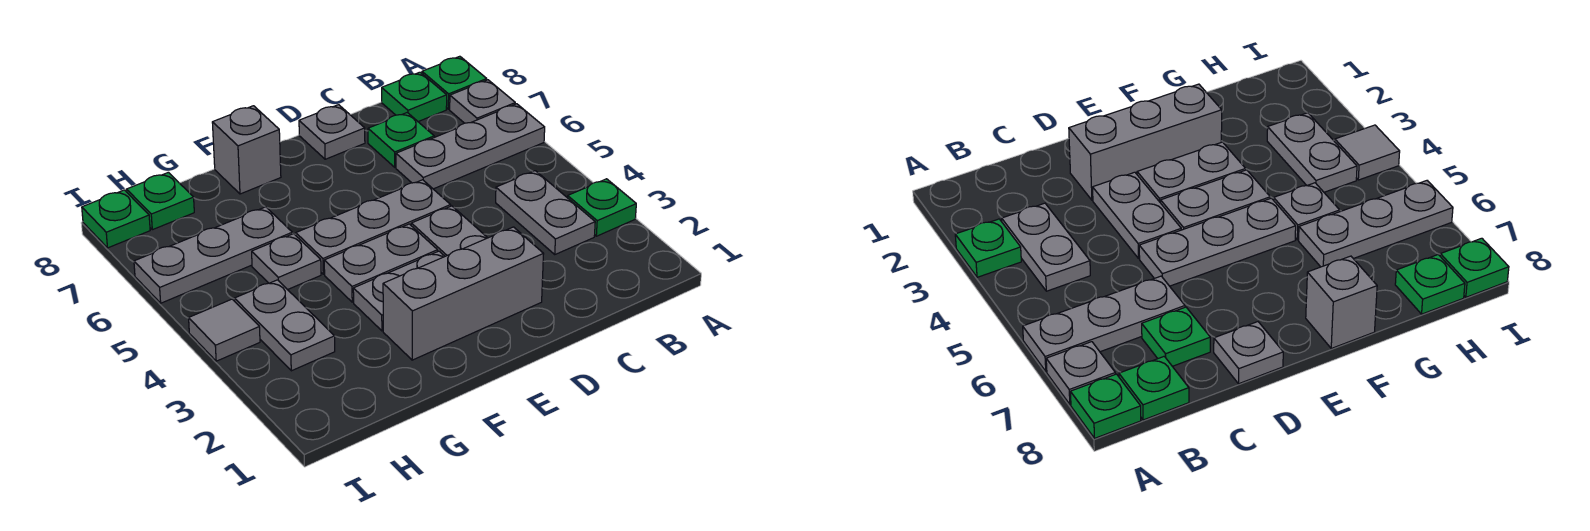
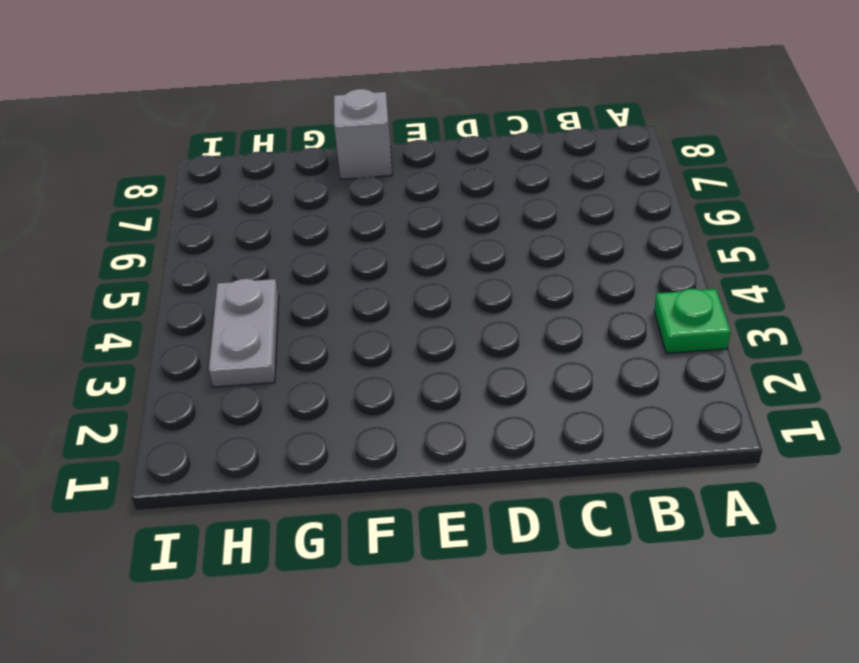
none -> grey 1x3 plate [396,104,545,189]
none -> grey 1x1 plate [450,80,515,123]
none -> green 1x1 plate [422,56,487,109]

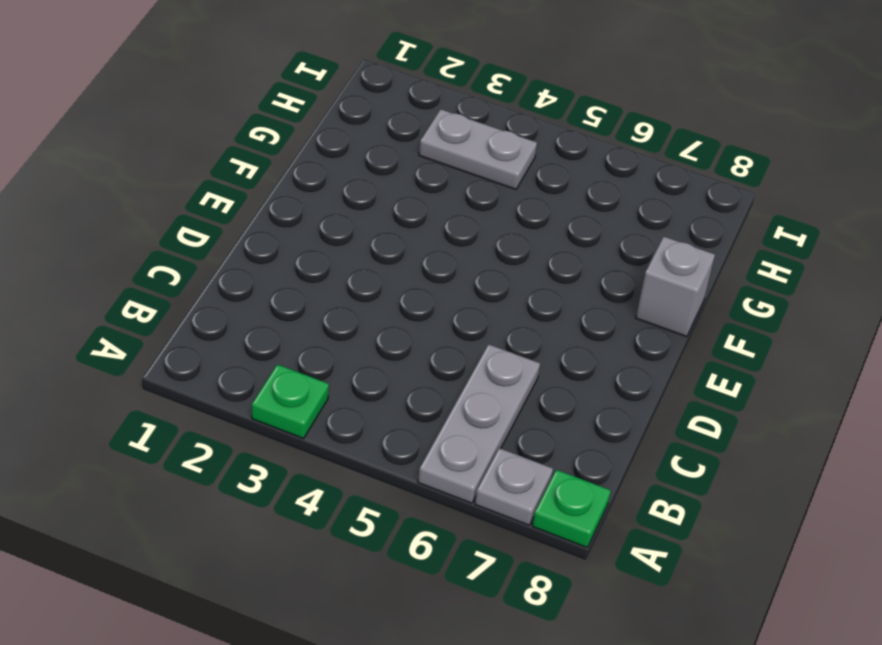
none -> grey 1x2 plate [496,171,595,254]
none -> green 1x1 plate [382,72,447,122]
none -> green 1x1 plate [368,113,434,167]

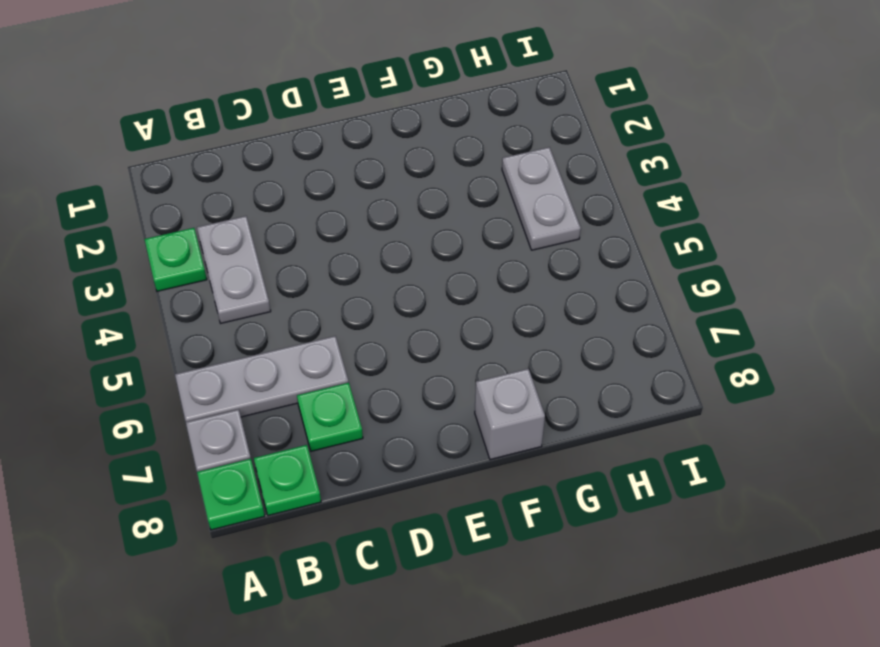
none -> grey 1x3 brick [383,227,543,360]
none -> grey 1x2 plate [411,206,487,256]
none -> grey 1x3 plate [296,180,451,274]

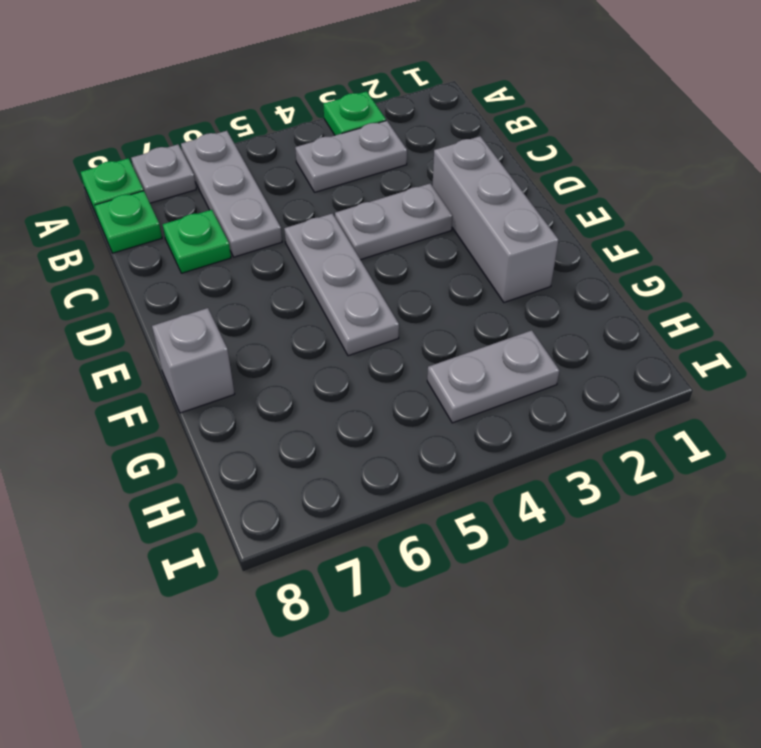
none -> grey 1x1 plate [299,105,365,159]
none -> grey 1x2 plate [353,251,445,331]
none -> grey 1x2 plate [324,224,438,302]

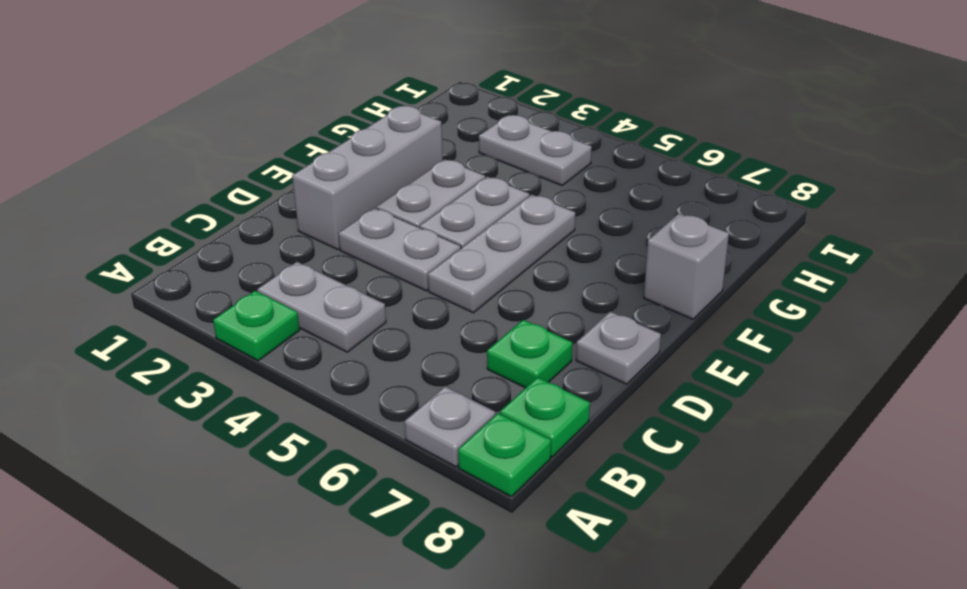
none -> grey 1x3 plate [396,104,545,189]
none -> grey 1x1 plate [252,234,321,290]
none -> grey 1x3 plate [134,207,292,303]

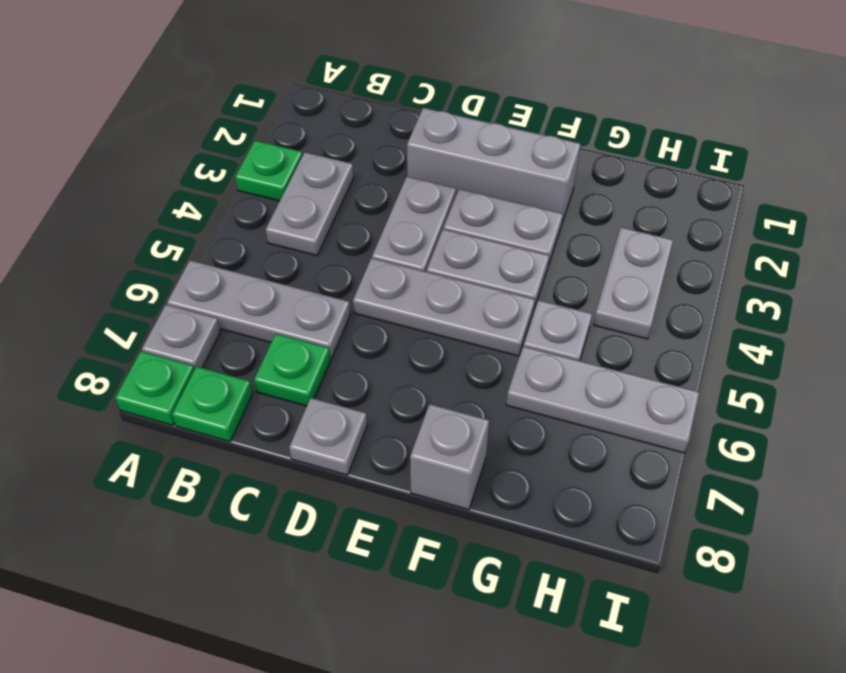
none -> green 1x1 plate [127,172,194,230]
none -> grey 1x1 tile [189,299,260,361]
none -> green 1x1 plate [82,190,150,248]

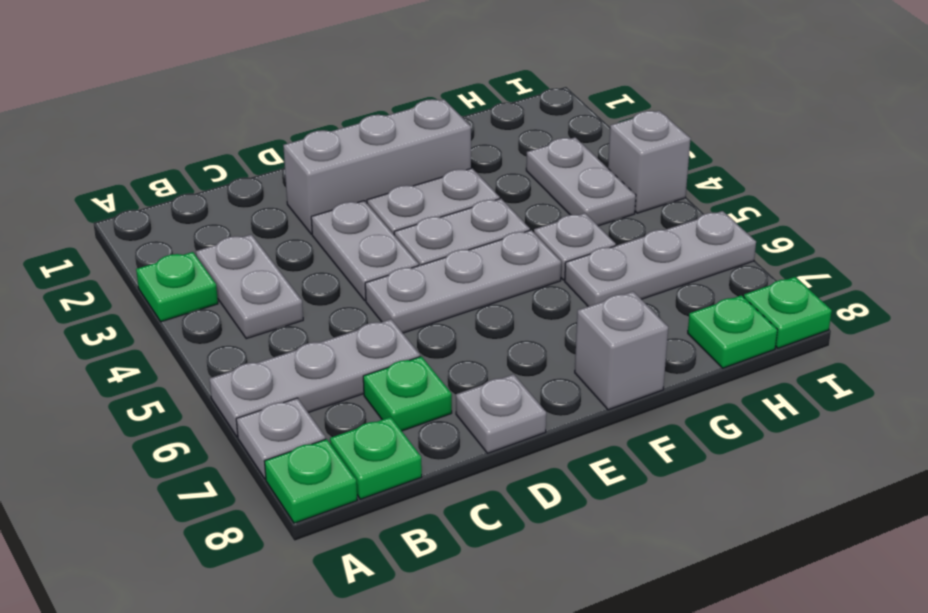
grey 1x1 brick [608,111,691,213] -> grey 1x1 tile [189,299,260,361]

